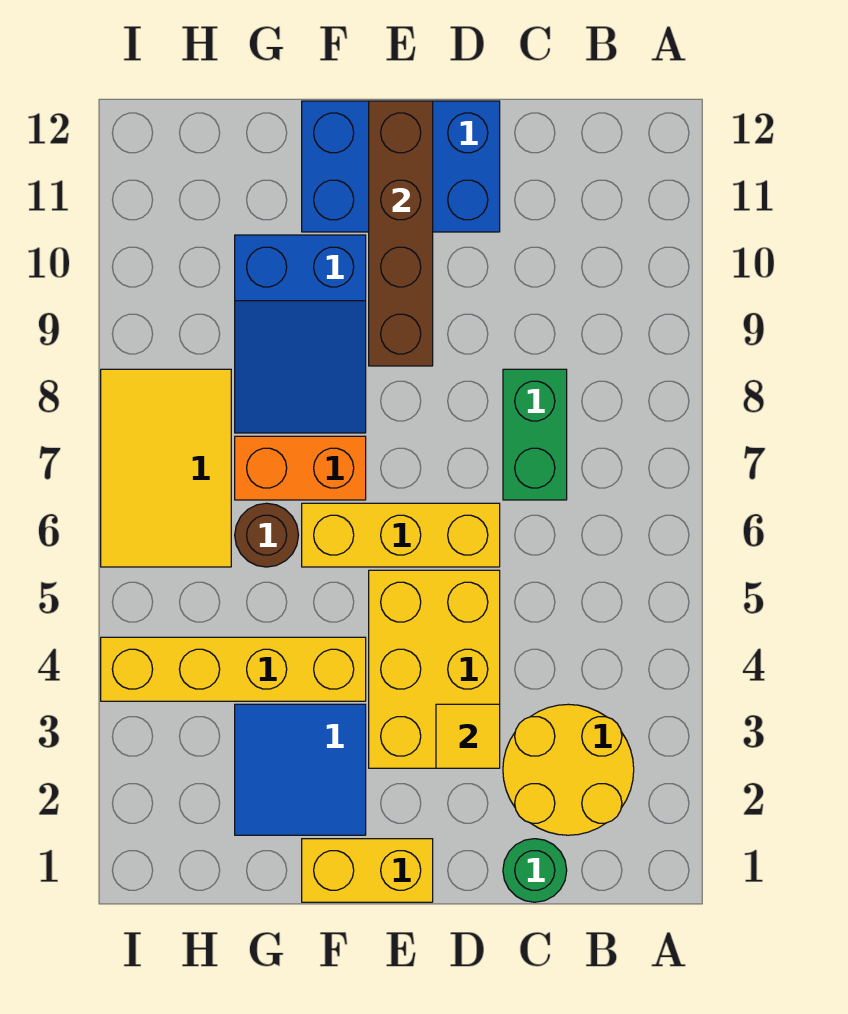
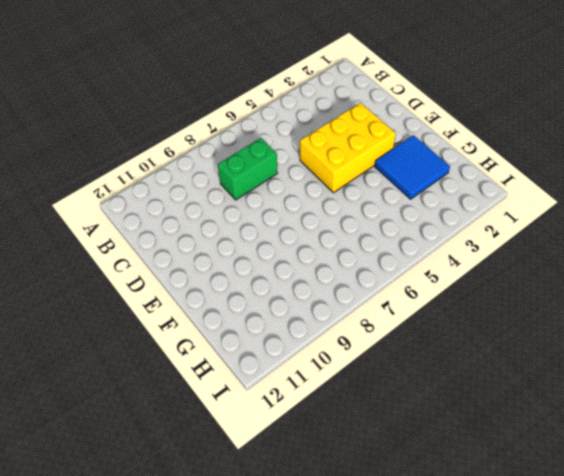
none -> yellow 2x2 round brick [503,704,634,835]
none -> green 1x1 round brick [503,839,567,902]
none -> yellow 1x3 brick [302,503,500,567]

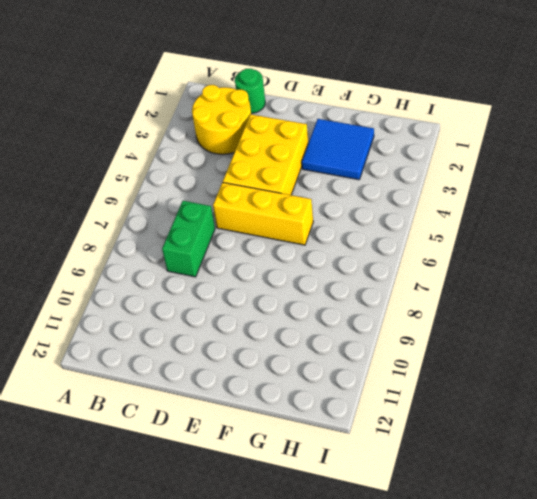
none -> blue 2x3 brick [302,101,500,232]
none -> yellow 1x2 brick [302,839,433,902]
none -> yellow 1x4 brick [101,637,366,701]

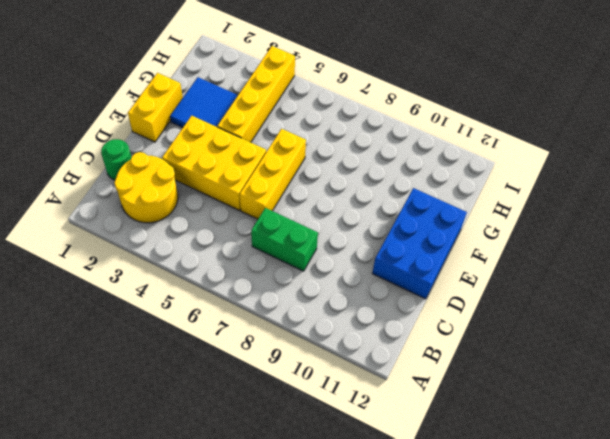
none -> orange 1x2 brick [235,436,366,500]
none -> blue 2x3 slope [235,235,366,433]
none -> brown 1x1 round brick [235,503,298,567]

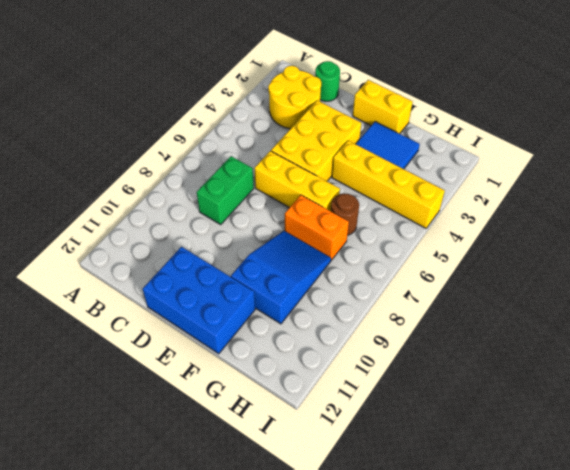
none -> yellow 2x3 tile [101,369,231,567]
none -> yellow 1x1 tile [436,704,500,768]
none -> brown 1x4 brick [369,101,433,366]

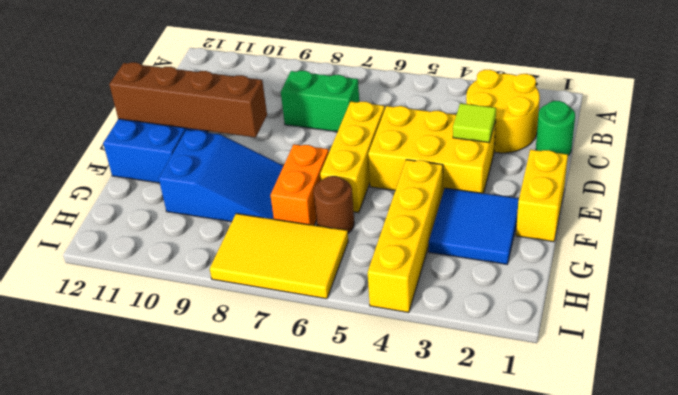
lime 1x1 tile [453,103,496,142] -> yellow 1x1 tile [436,704,500,768]

